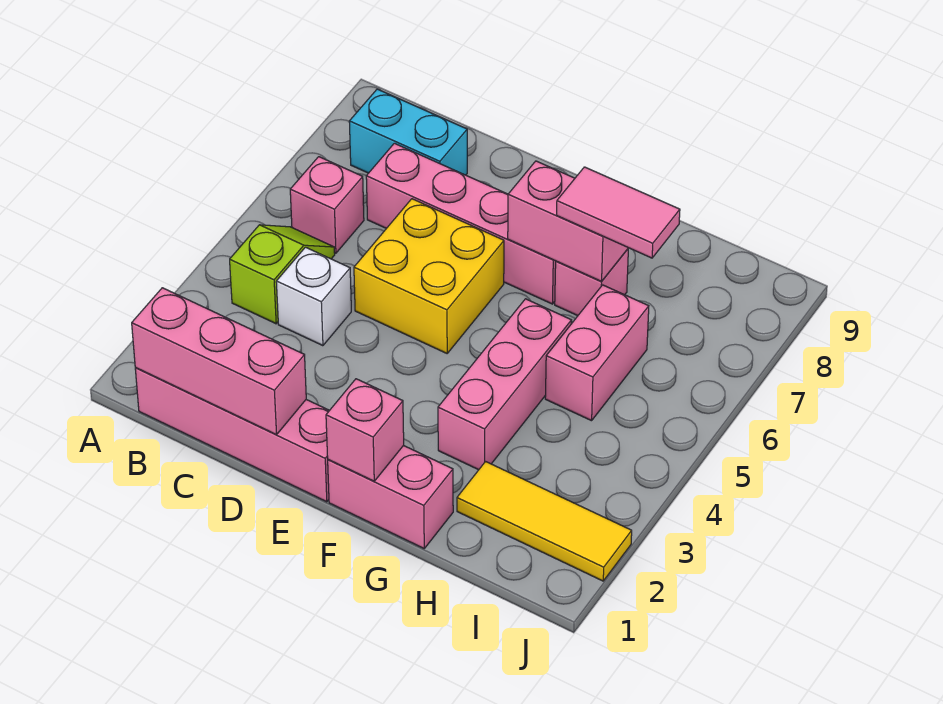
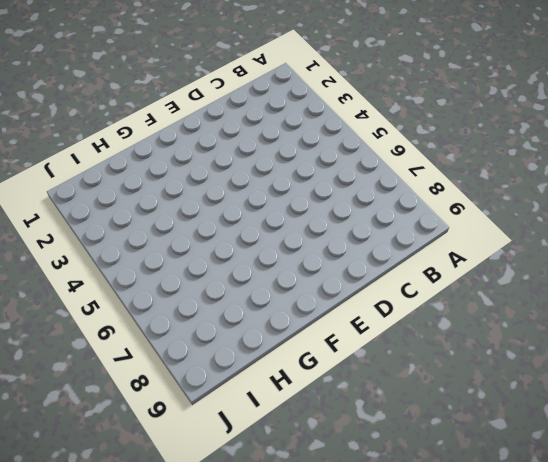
none -> pink 1x4 brick [135,368,330,502]
none -> lime 1x2 slope [230,225,335,324]
none -> pink 1x1 brick [290,157,364,253]

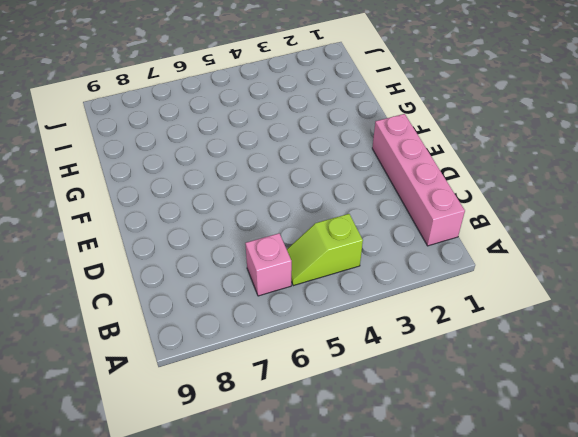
none -> cyan 1x2 brick [349,89,467,175]
none -> white 1x1 brick [276,247,351,346]
none -> pink 1x4 brick [366,143,556,304]

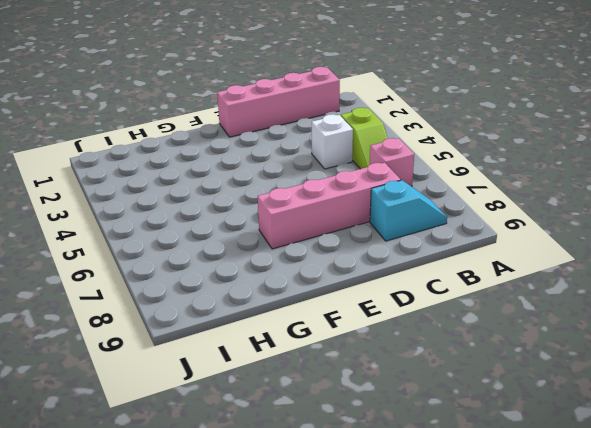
cyan 1x2 slope [370,180,447,241] -> cyan 1x2 brick [349,89,467,175]
none -> yellow 2x2 brick [354,199,504,353]
none -> pink 1x2 brick [328,445,453,548]
none -> pink 1x3 brick [438,299,572,470]

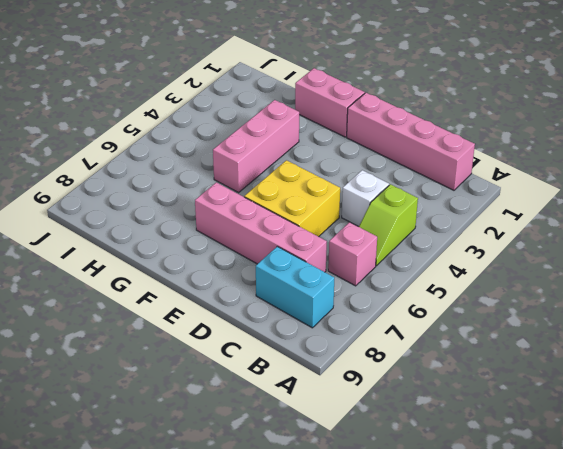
none -> pink 1x1 brick [555,249,628,316]
none -> yellow 1x3 tile [457,462,632,581]
none -> pink 1x2 brick [545,285,649,421]

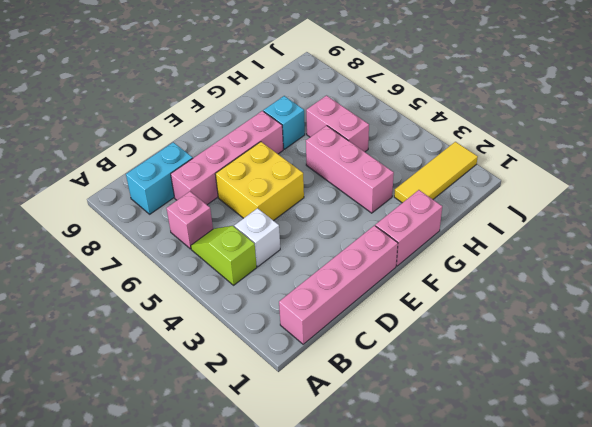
cyan 1x1 brick [263,96,305,149] -> pink 1x1 brick [555,249,628,316]
none -> pink 1x3 brick [132,288,306,435]
none -> pink 1x1 brick [326,379,404,481]
none -> pink 1x2 brick [508,161,628,281]

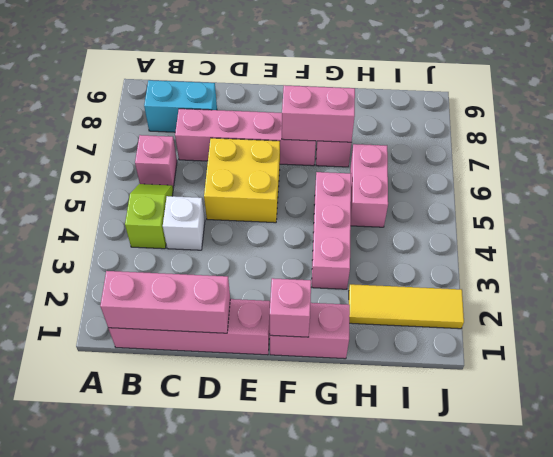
none -> pink 1x2 tile [557,167,680,258]

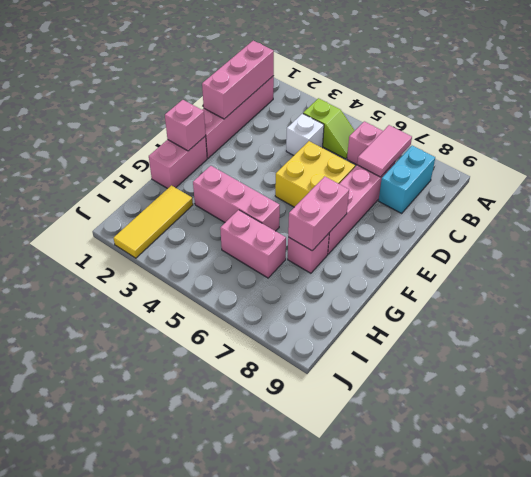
pink 1x2 tile [357,125,412,177] -> pink 1x2 tile moved to [557,167,680,258]

